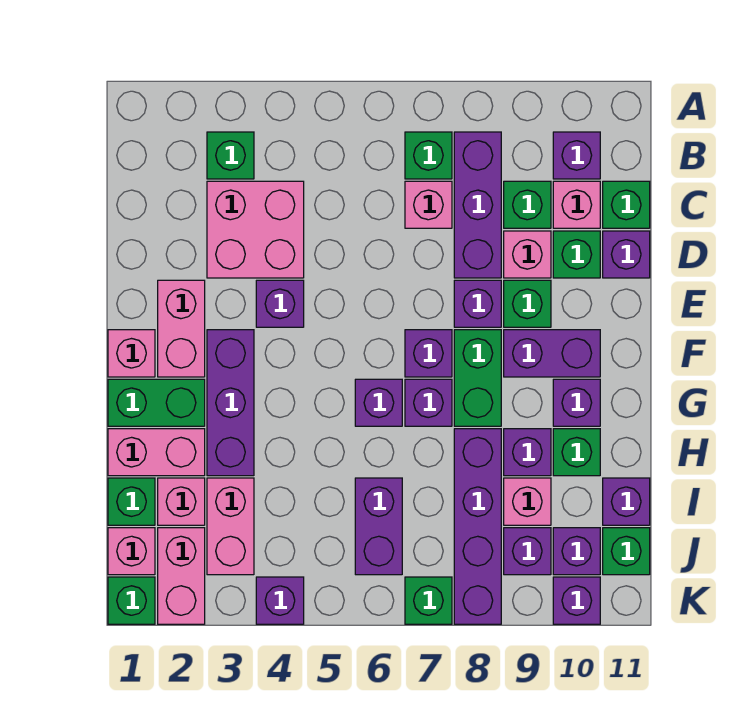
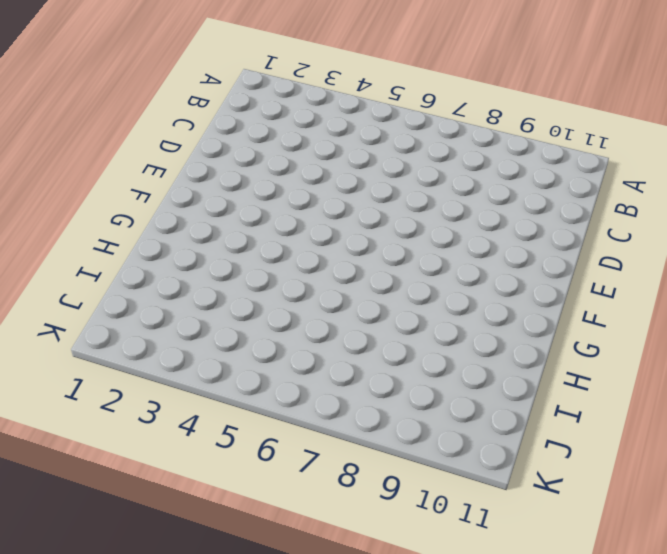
none -> green 1x1 brick [207,132,254,179]
none -> green 1x1 brick [405,132,452,179]
none -> purple 1x3 brick [454,132,501,278]
none -> purple 1x1 brick [553,132,600,179]

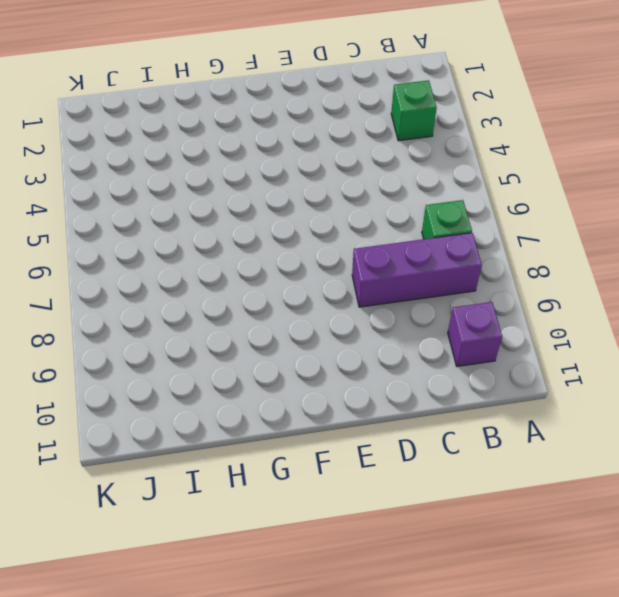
none -> pink 2x2 brick [207,181,304,278]
none -> pink 1x1 brick [405,181,452,228]
none -> green 1x1 brick [504,181,551,228]
none -> pink 1x1 brick [553,181,600,228]

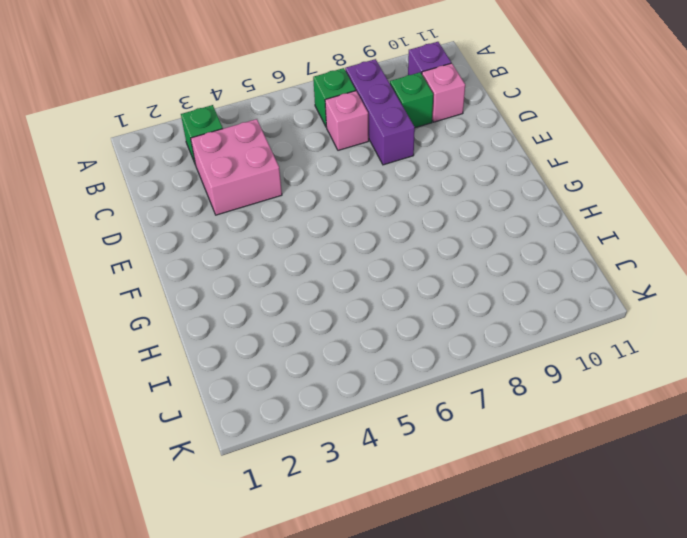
none -> green 1x1 brick [603,181,650,228]
none -> pink 1x1 brick [504,231,551,278]
none -> green 1x1 brick [553,231,600,278]
none -> purple 1x1 brick [603,231,650,278]

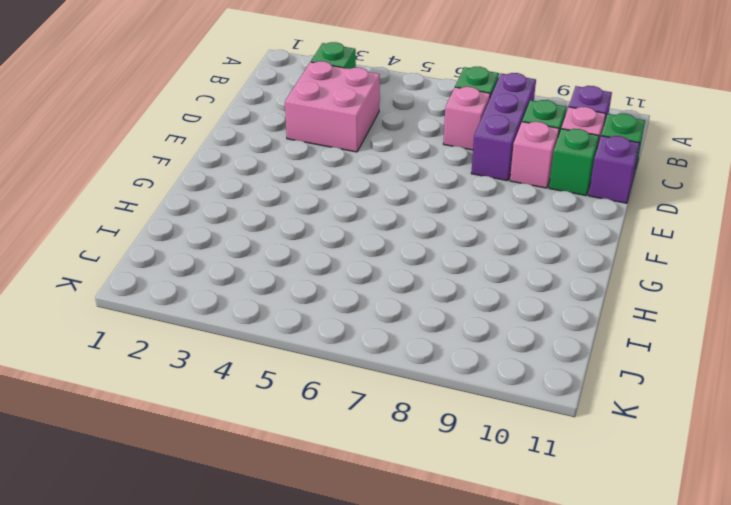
none -> pink 1x2 brick [158,280,205,377]
none -> purple 1x1 brick [256,280,304,327]
none -> purple 1x1 brick [454,280,501,327]
none -> green 1x1 brick [504,280,551,327]

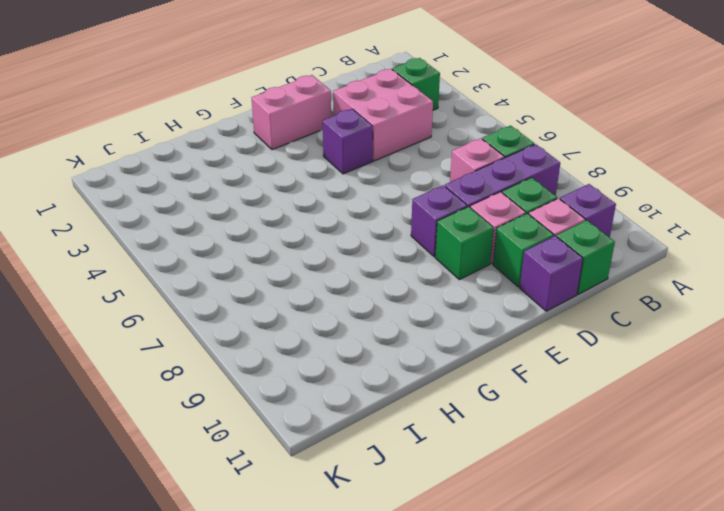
none -> pink 1x1 brick [108,330,155,377]
none -> purple 1x3 brick [207,330,254,476]
none -> purple 1x1 brick [405,330,452,377]
none -> green 1x2 brick [454,330,501,426]

